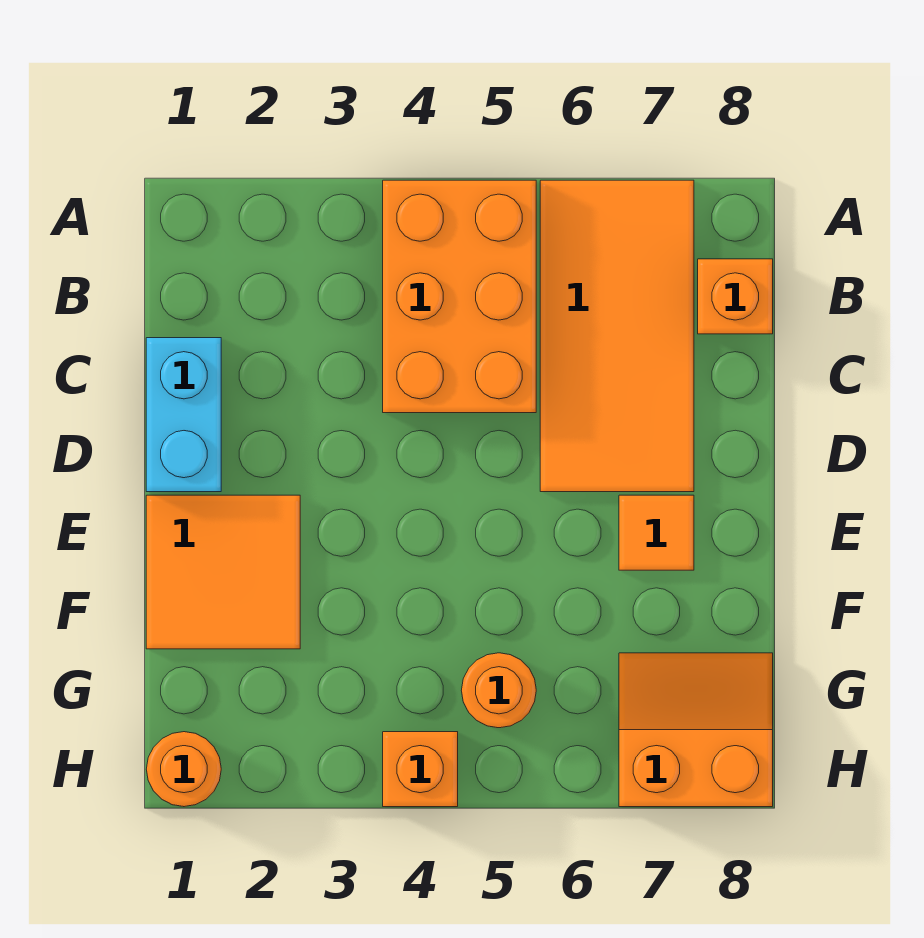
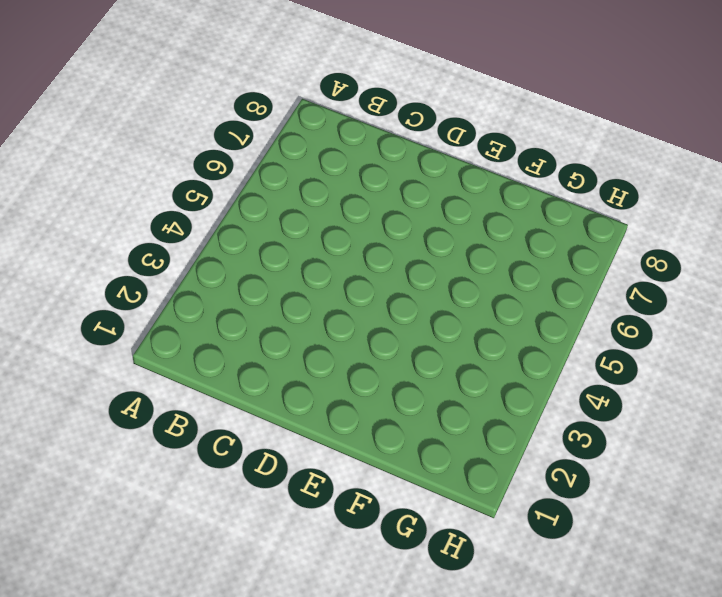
none -> orange 2x3 brick [383,180,536,413]
none -> orange 2x4 tile [540,180,694,492]

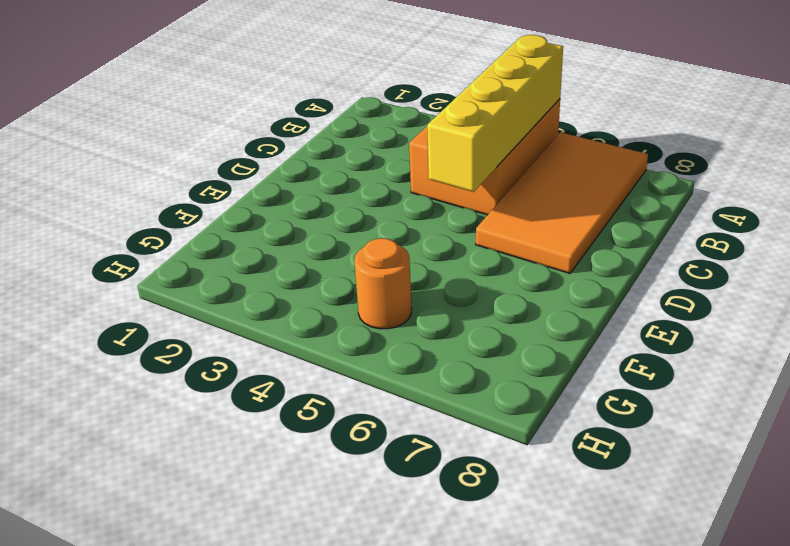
yellow 1x4 brick [427,35,563,192] -> none
none -> orange 1x1 brick [698,259,773,334]
none -> cyan 1x2 brick [146,338,221,492]

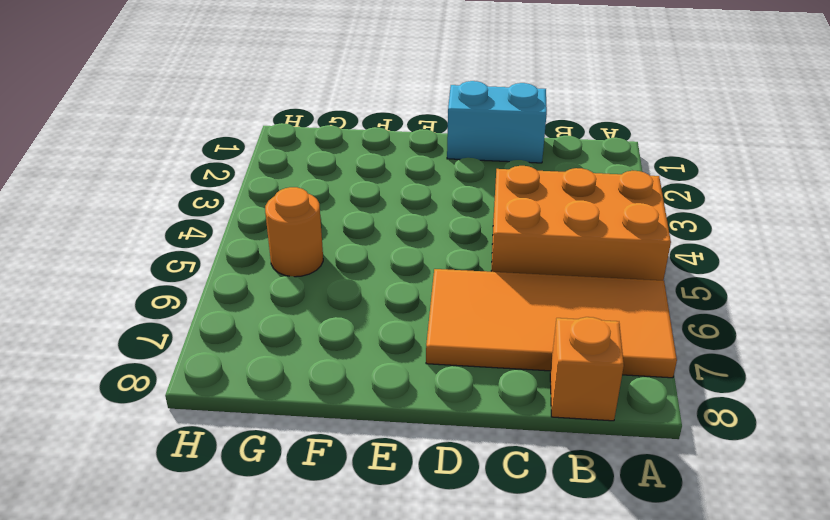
none -> orange 2x2 tile [146,495,300,649]
none -> orange 1x1 tile [619,495,694,570]

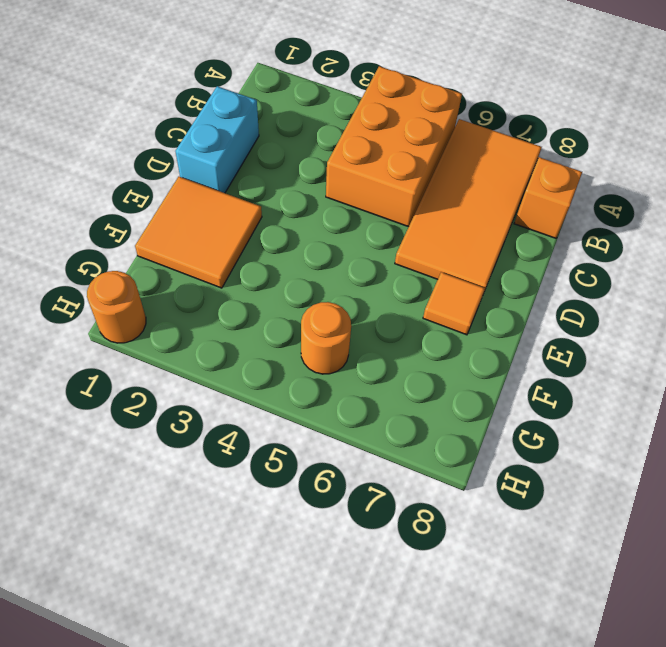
none -> orange 2x2 slope [619,653,773,807]
none -> orange 1x1 brick [383,732,458,807]

